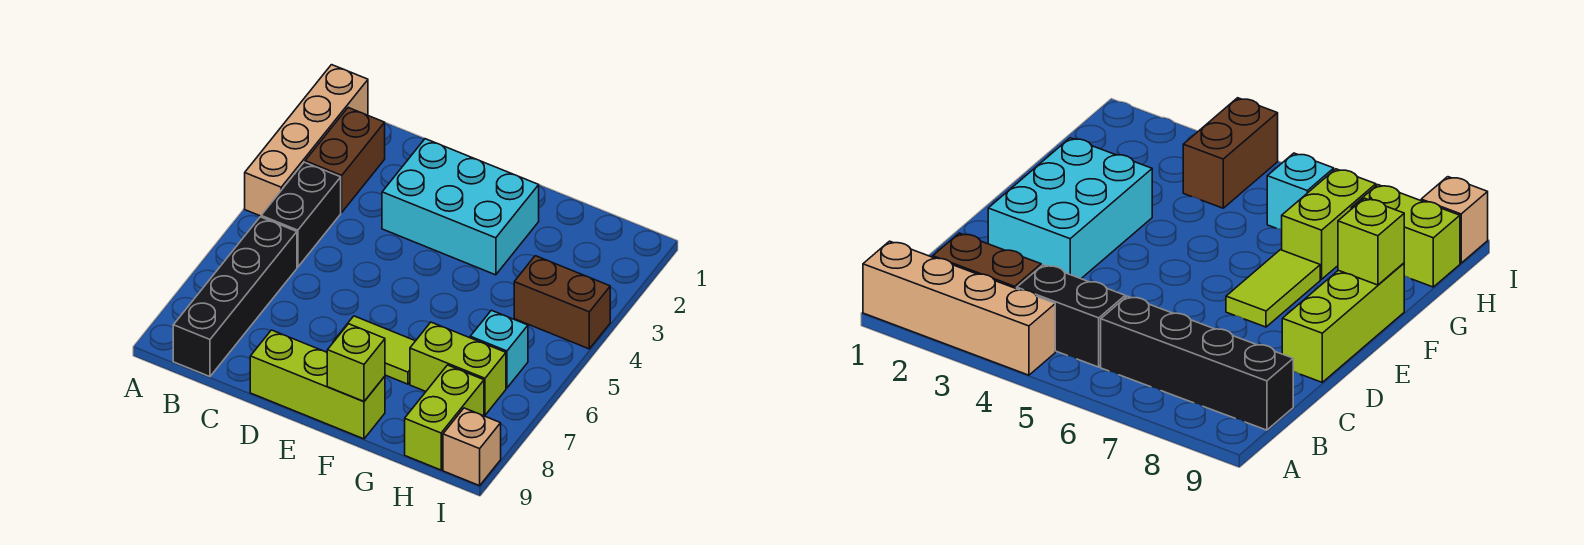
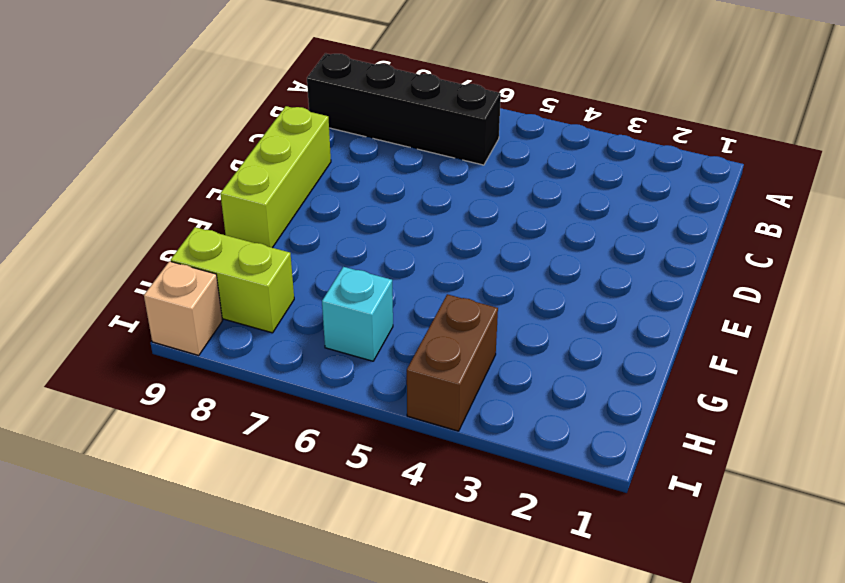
none -> tan 1x4 brick [245,65,368,216]
none -> brown 1x2 brick [305,108,385,212]
none -> black 1x2 brick [261,162,341,267]

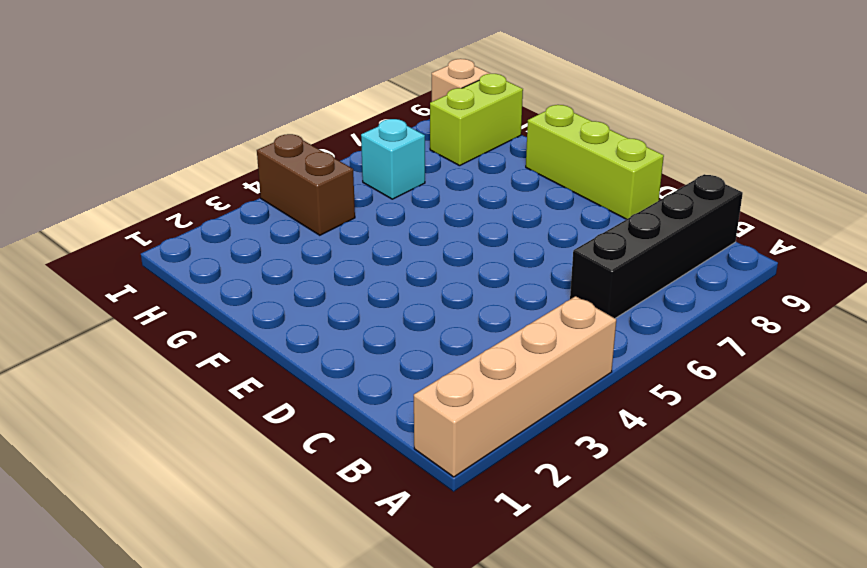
none -> brown 1x2 brick [305,108,385,212]
none -> black 1x2 brick [261,162,341,267]
none -> cyan 2x3 brick [382,139,539,275]

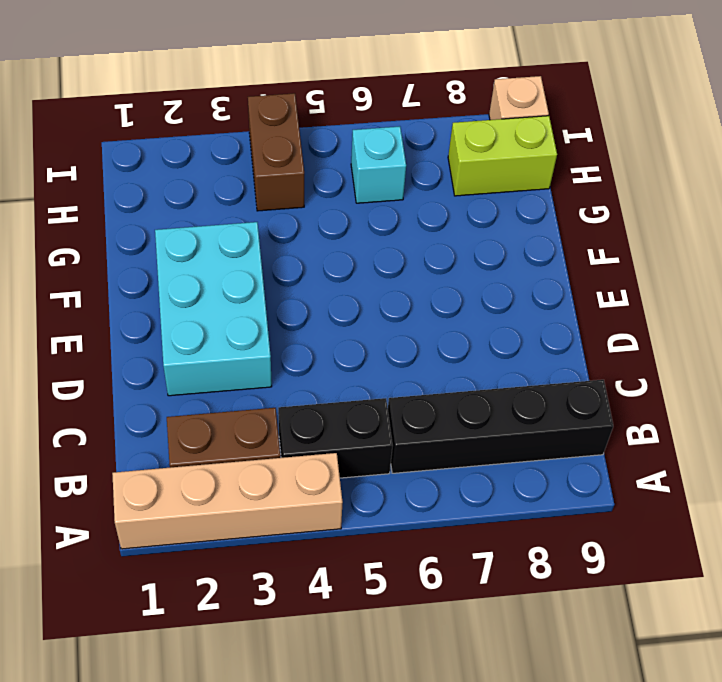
none -> lime 1x3 brick [250,330,385,439]
none -> lime 1x2 tile [333,316,415,384]
none -> lime 1x2 brick [410,322,506,415]

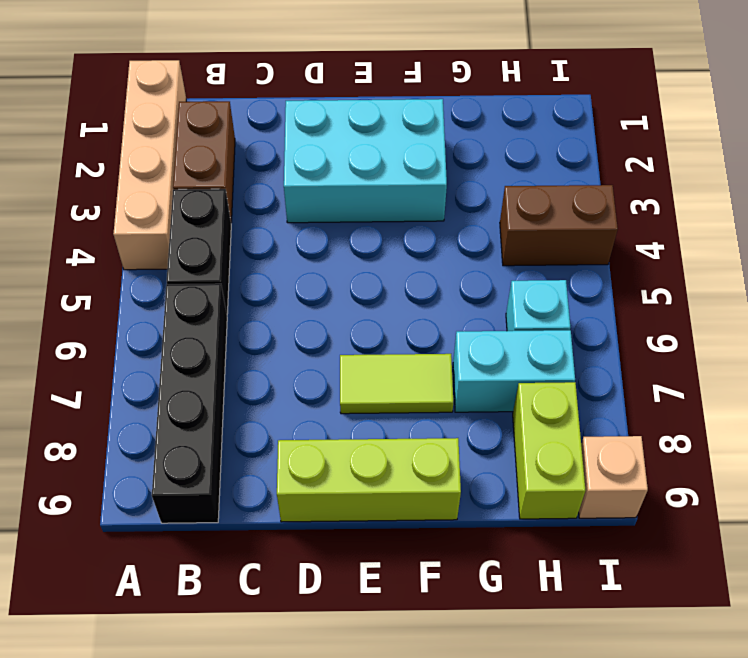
cyan 1x2 brick [453,330,575,412] -> lime 1x2 brick [410,322,506,415]
none -> lime 1x1 brick [327,324,385,401]

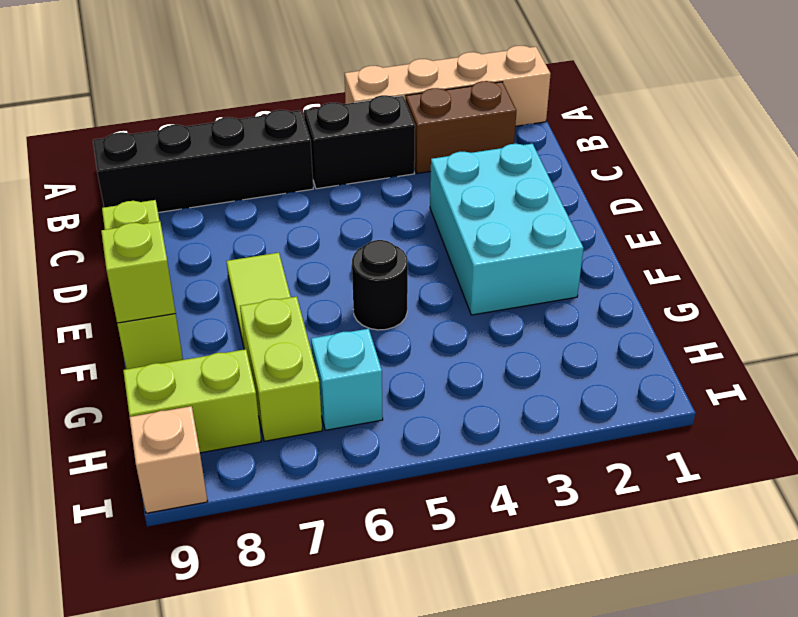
black 1x1 round brick [352,240,408,330] -> none
none -> brown 1x2 brick [514,256,610,349]

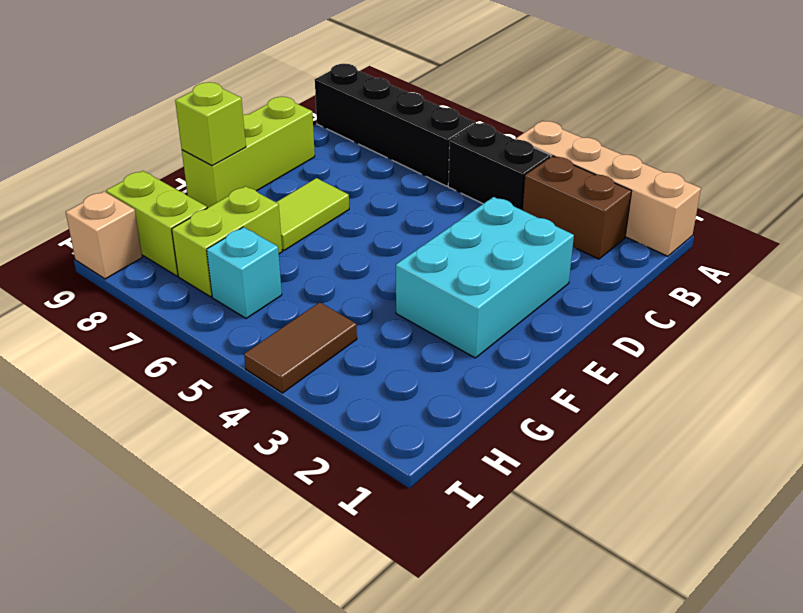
brown 1x2 tile [244,302,357,393] -> brown 1x2 brick [514,256,610,349]

